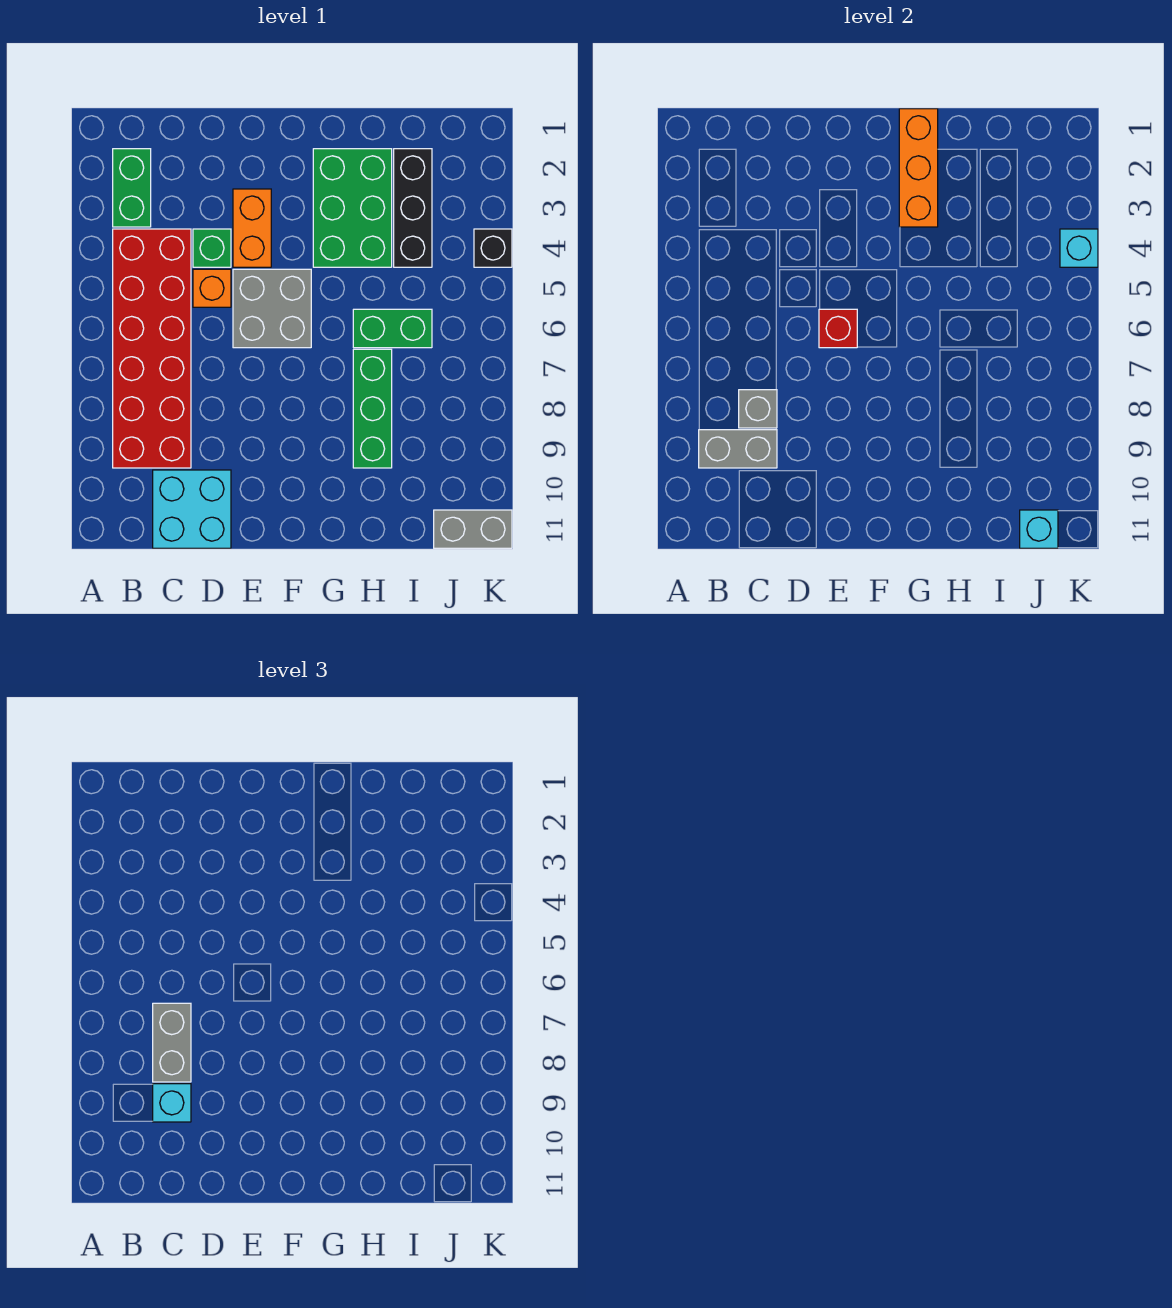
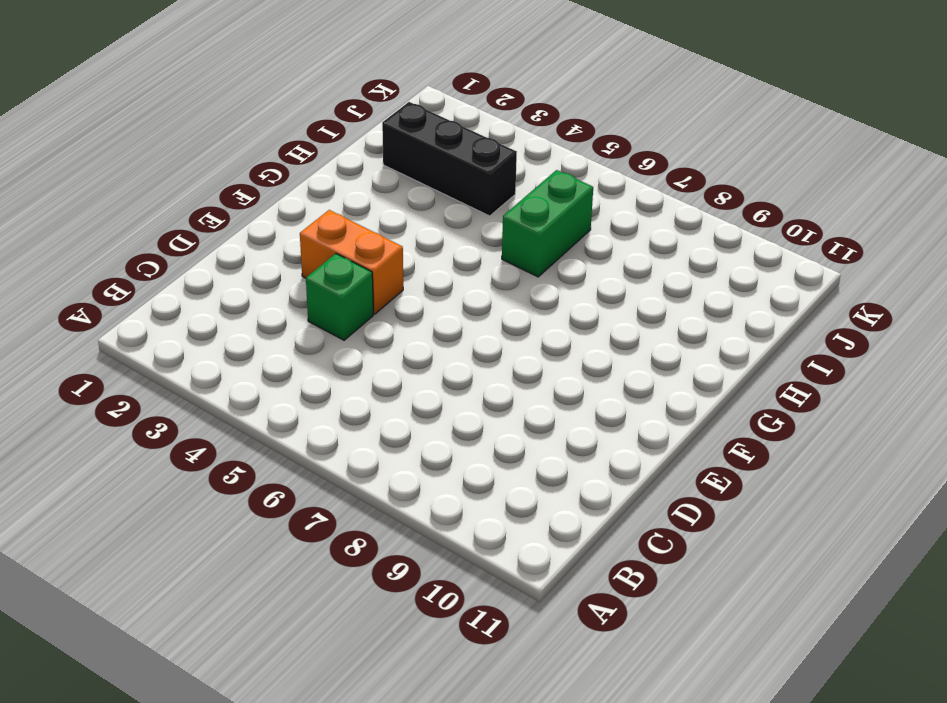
none -> green 1x2 brick [113,149,151,227]
none -> red 2x6 brick [113,229,191,468]
none -> cyan 2x2 brick [153,470,231,548]

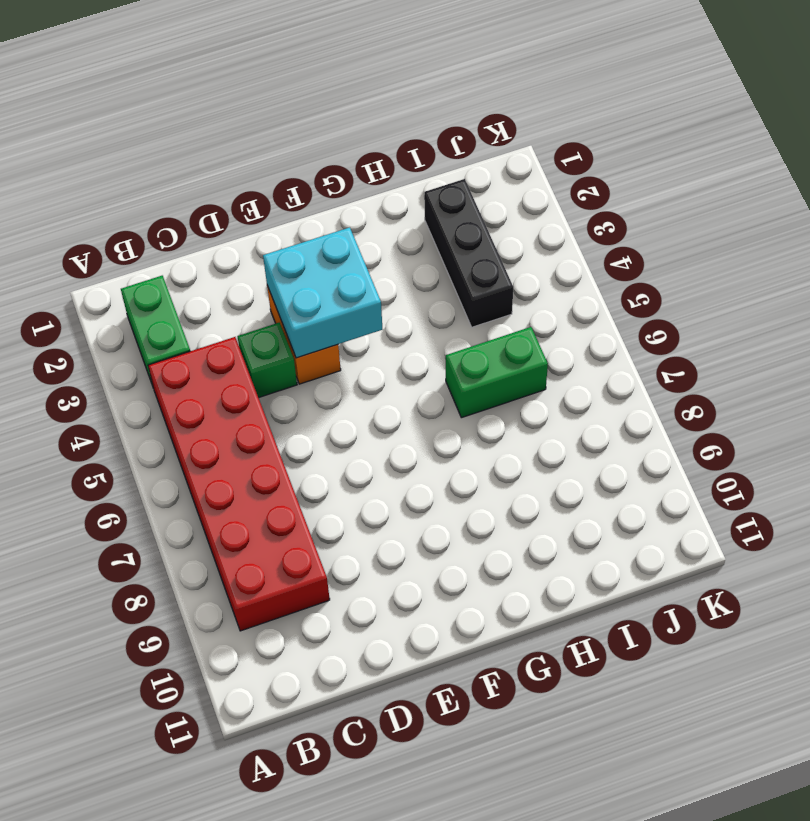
cyan 2x2 brick [263,227,382,358] -> cyan 2x2 brick moved to [153,470,231,548]
none -> orange 1x1 brick [193,269,231,307]
none -> grey 2x2 brick [233,269,311,348]
none -> green 2x3 brick [313,149,392,267]

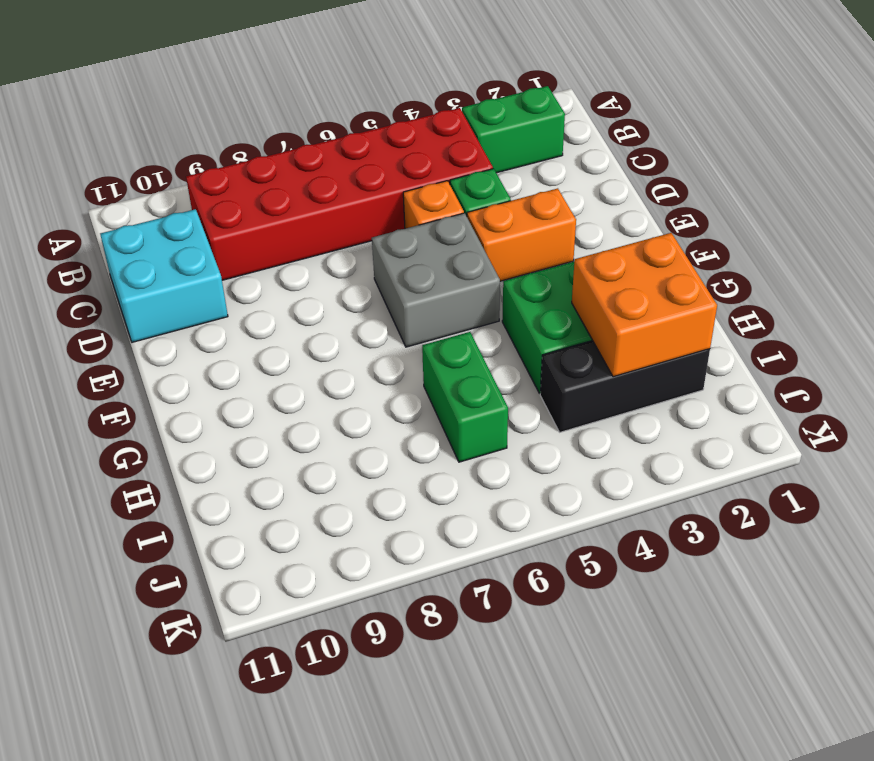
orange 2x2 brick [572,233,717,377] -> none
none -> green 1x3 brick [353,349,392,468]
none -> grey 1x2 brick [434,510,512,548]
none -> black 1x1 brick [474,229,512,267]

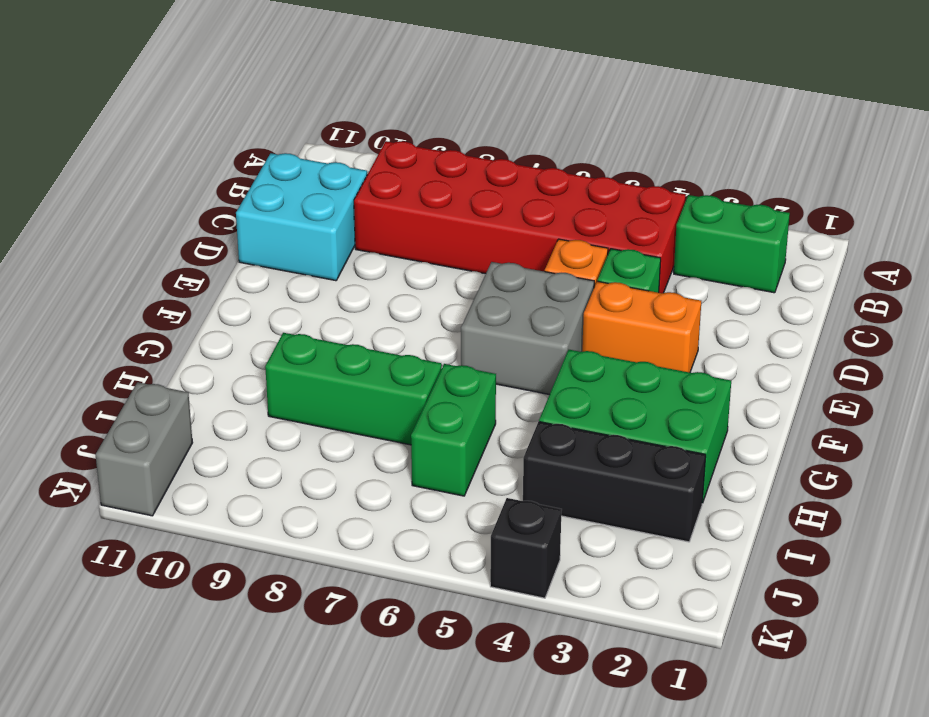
none -> grey 1x2 brick [699,430,777,468]
none -> grey 1x1 brick [739,390,777,428]
none -> red 1x1 brick [819,309,857,348]

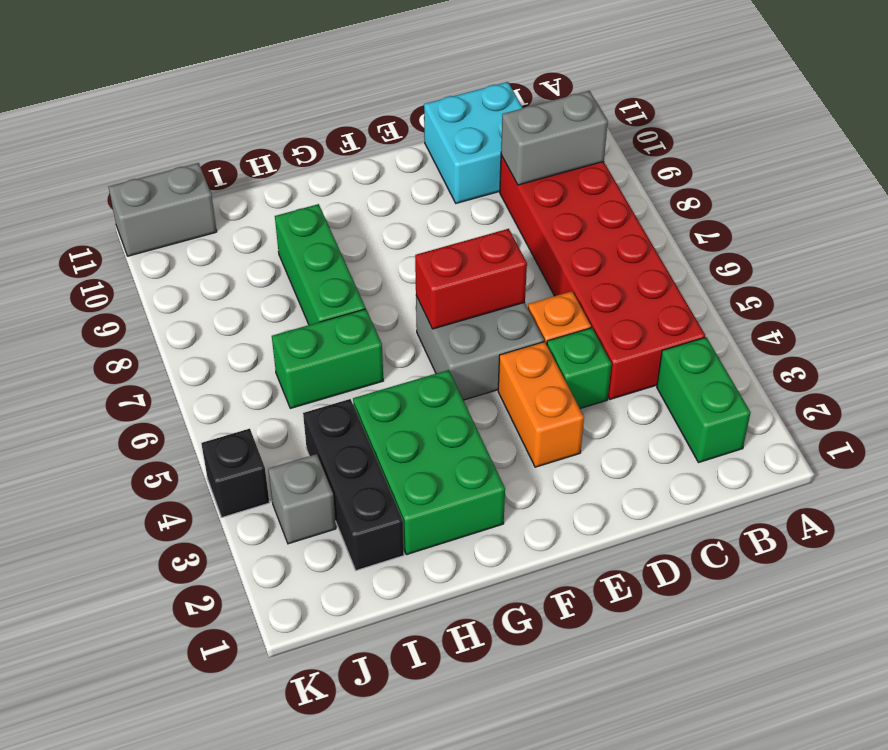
red 1x2 brick [415,229,527,329] -> red 1x1 brick [819,309,857,348]
grey 1x1 brick [268,454,336,544] -> grey 1x1 brick moved to [739,390,777,428]
none -> orange 1x3 brick [899,109,938,227]
none -> cyan 1x1 brick [1020,510,1058,548]
none -> cyan 1x1 brick [1060,229,1098,267]

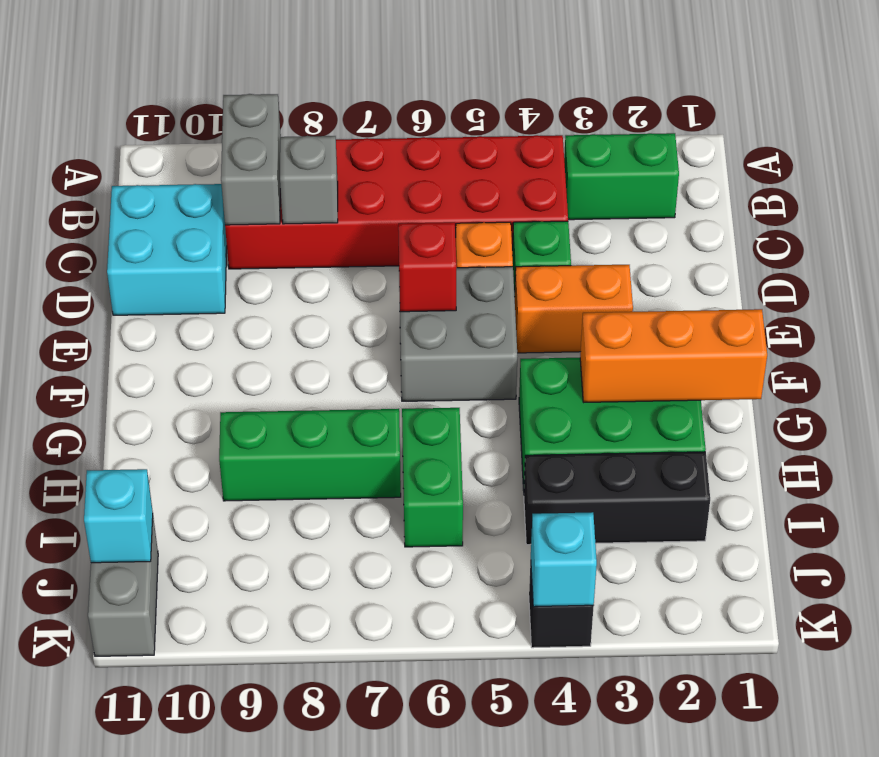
none -> grey 1x2 brick [153,1003,191,1082]
none -> cyan 1x1 brick [153,1084,191,1122]

